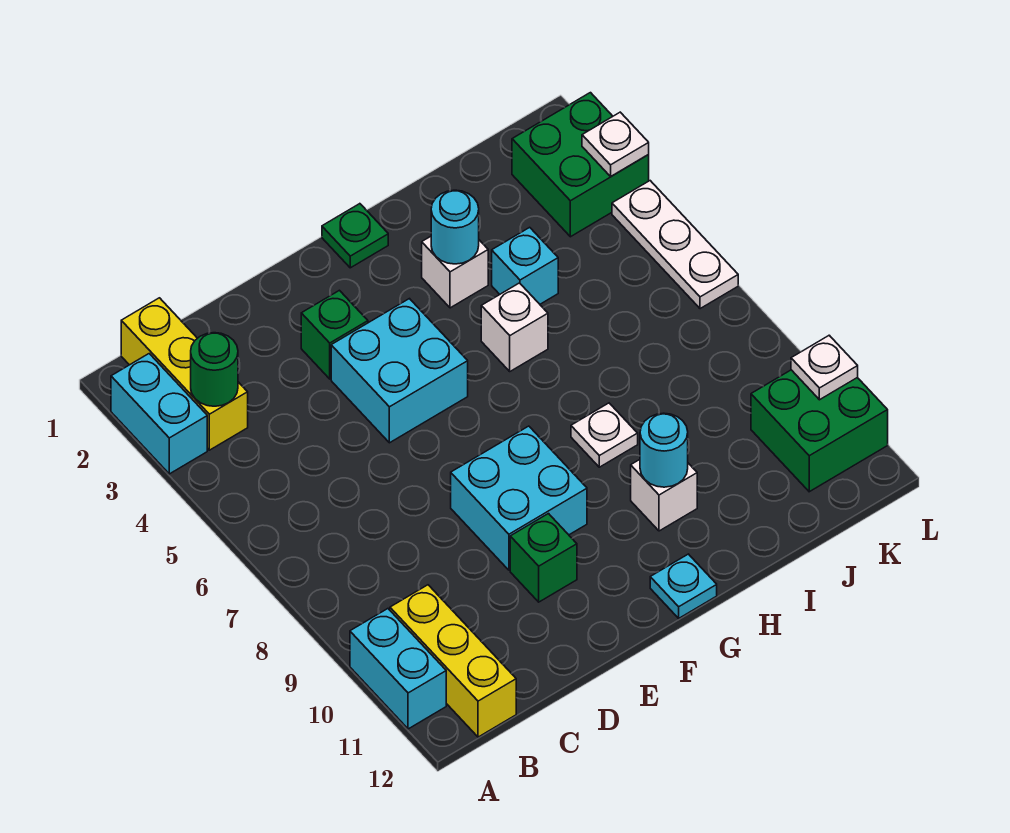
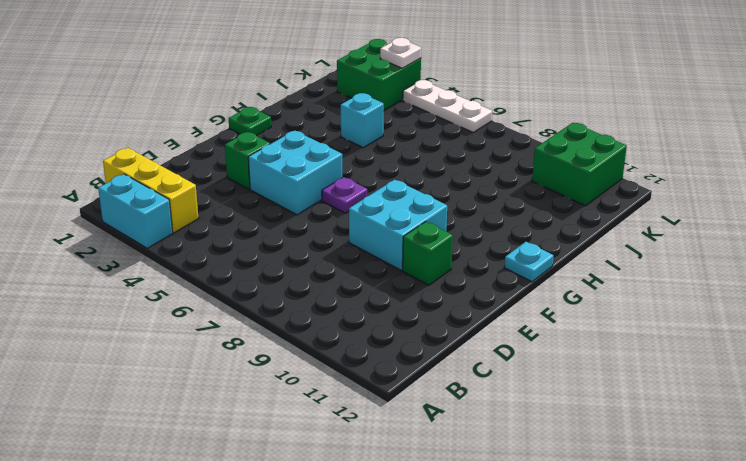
purple 1x1 plate [322,177,367,213] -> none
none -> cyan 1x2 brick [350,609,446,729]
none -> yellow 1x3 brick [390,585,516,737]
none -> white 1x1 brick [422,236,488,308]

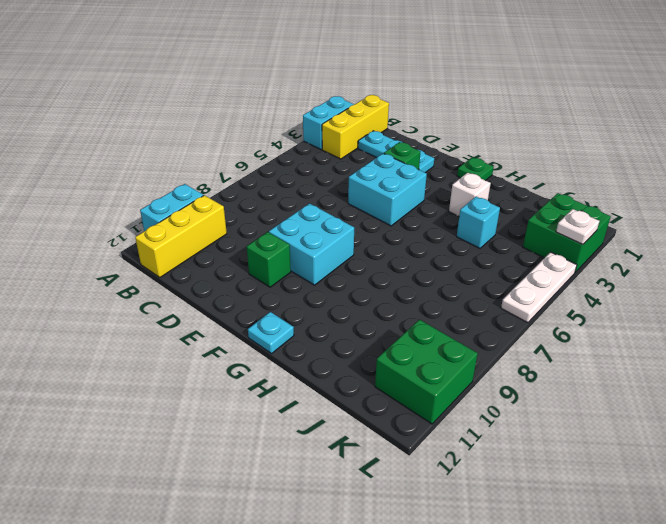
cyan 1x3 plate [358,131,434,173] -> none
none -> white 1x1 brick [481,283,548,371]
none -> white 1x1 plate [571,403,638,467]
none -> white 1x1 brick [631,460,697,531]

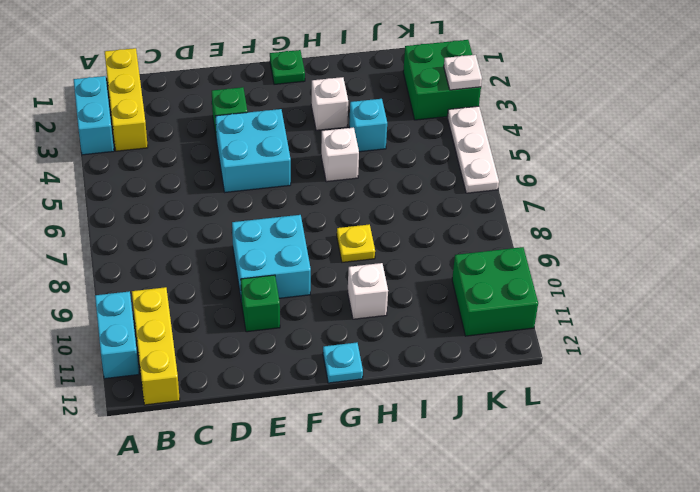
yellow 1x1 plate [337,224,375,262] -> white 1x1 plate [571,403,638,467]
none -> green 1x1 round brick [191,333,238,406]
none -> cyan 1x1 round brick [431,190,479,264]
none -> cyan 1x1 round brick [640,413,688,487]

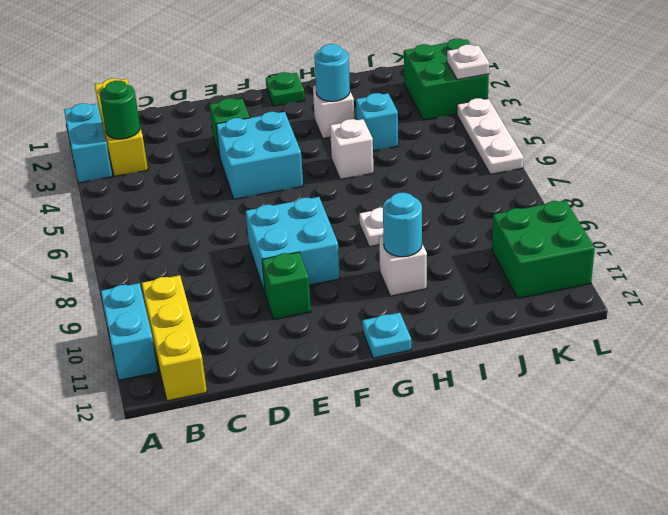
none -> white 1x1 plate [791,335,858,400]

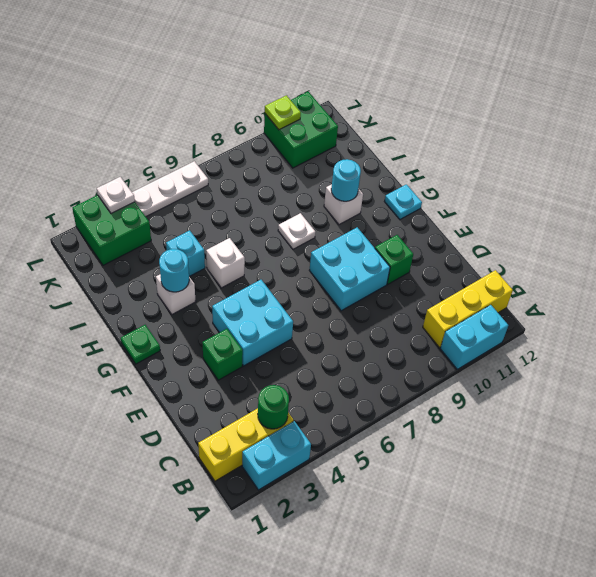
lime 1x1 plate [265,95,301,130] -> white 1x1 plate [791,335,858,400]

